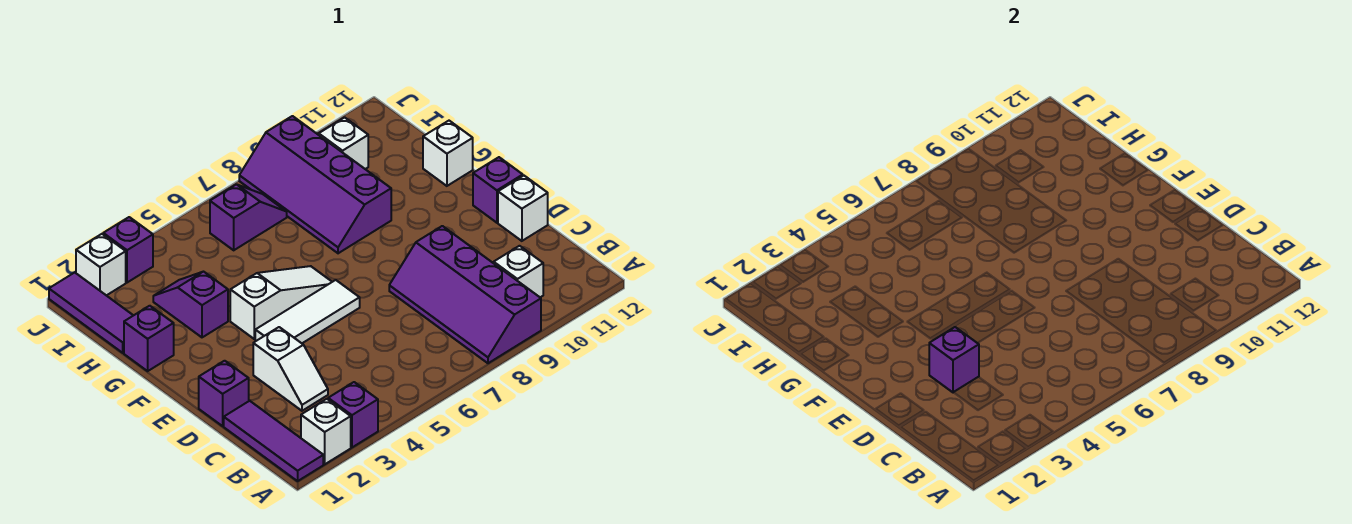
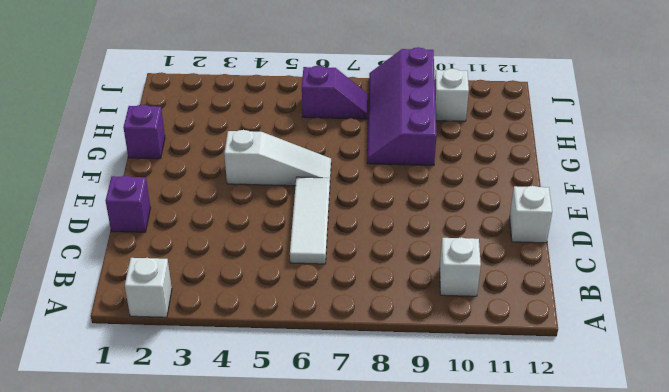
white 1x3 tile [290,177,330,264] -> white 1x3 tile turned to [255,280,360,343]
none -> purple 1x3 tile [224,401,323,481]
none -> purple 1x1 brick [328,382,378,447]
none -> purple 2x4 slope [389,226,541,363]

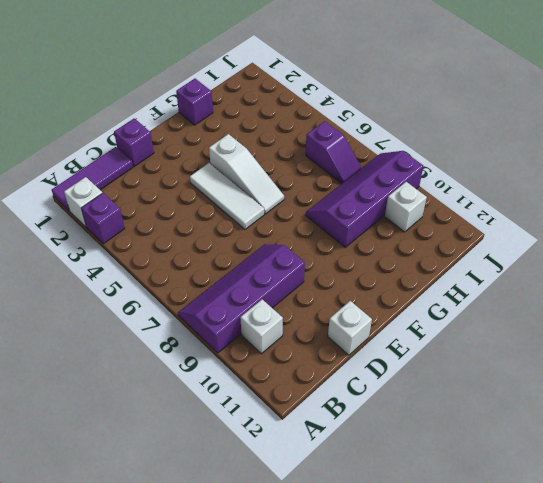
none -> white 1x2 slope [253,327,328,411]
none -> purple 1x1 brick [473,157,523,223]
none -> purple 1x2 slope [153,272,228,337]

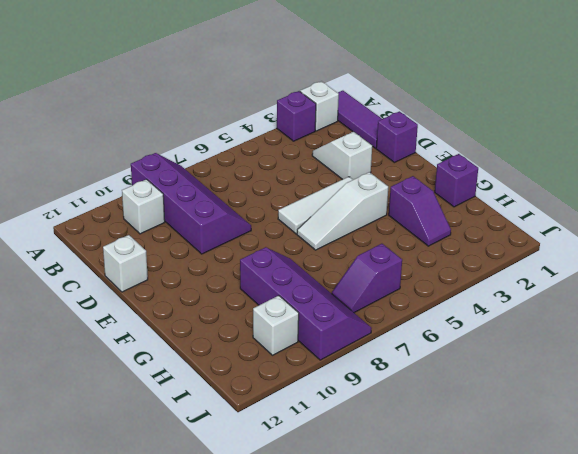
none -> purple 1x1 brick [473,157,523,223]
none -> white 1x1 brick [423,121,473,186]
none -> purple 1x3 tile [49,273,133,353]

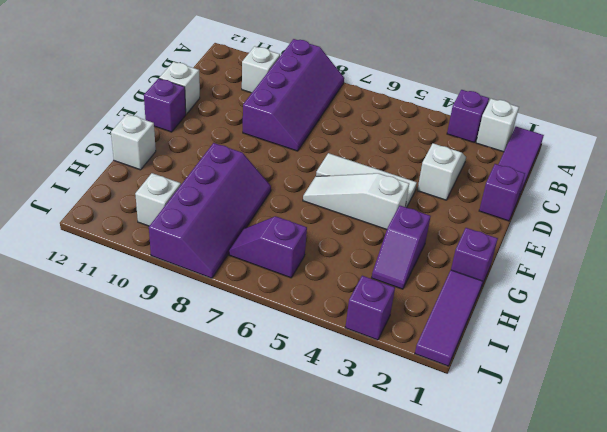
none -> white 1x1 brick [76,234,126,296]
none -> purple 1x1 brick [929,327,979,392]

